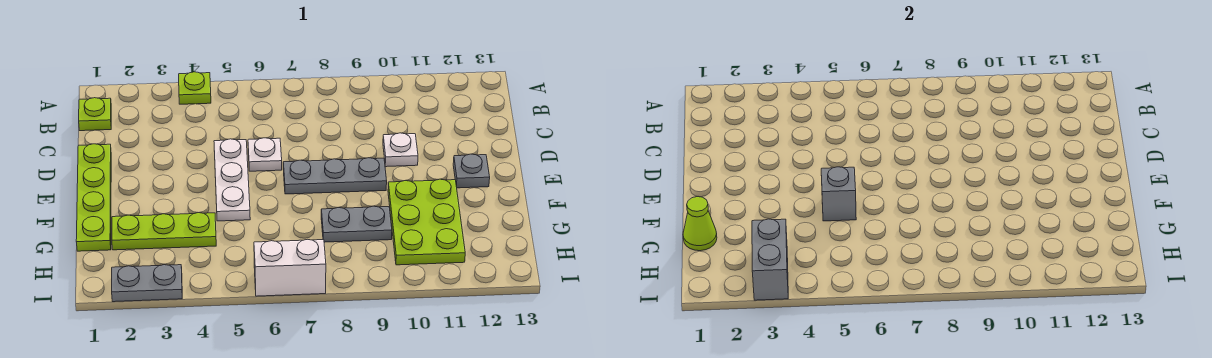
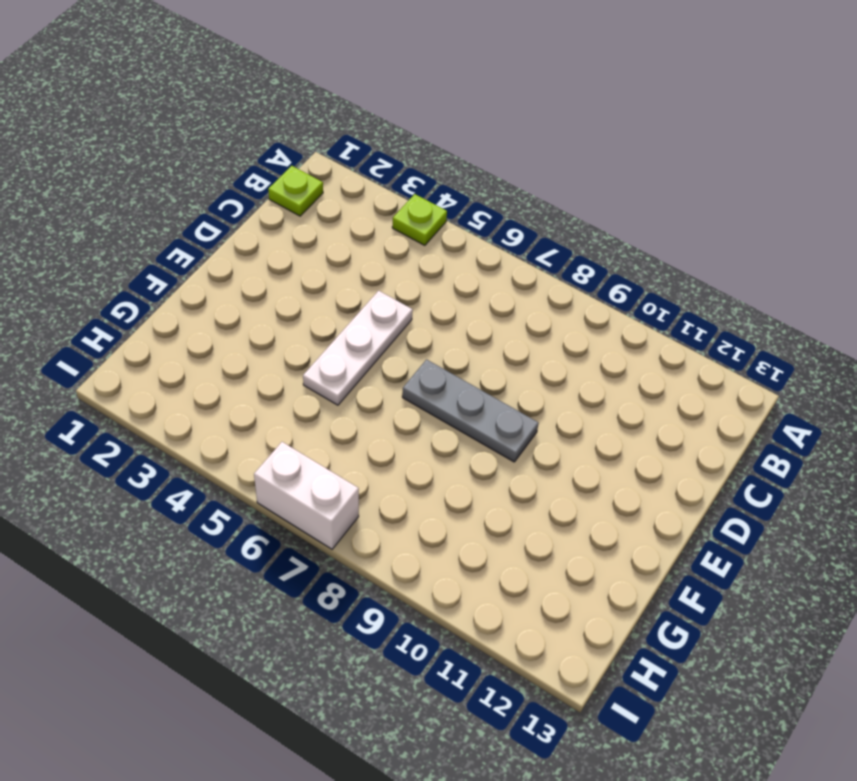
none -> lime 1x4 plate [76,144,111,251]
none -> white 1x1 plate [248,138,282,171]
none -> white 1x1 plate [383,133,418,167]

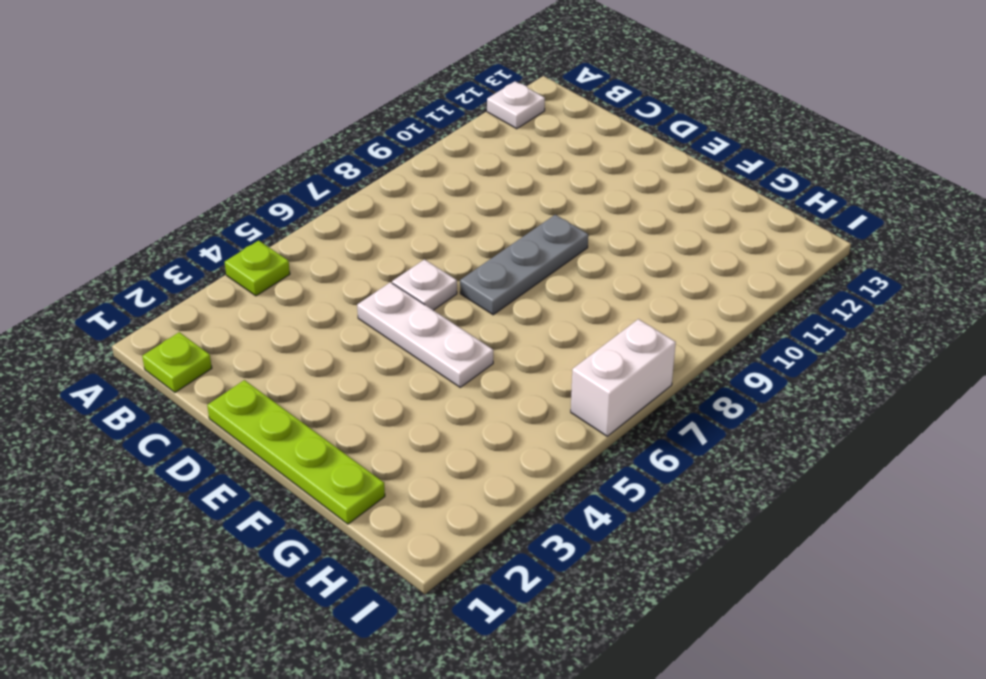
white 1x1 plate [487,81,545,129] -> white 1x1 plate moved to [383,133,418,167]
none -> grey 1x1 plate [453,154,490,188]
none -> lime 2x3 plate [388,179,465,265]
none -> lime 1x3 plate [112,213,216,250]

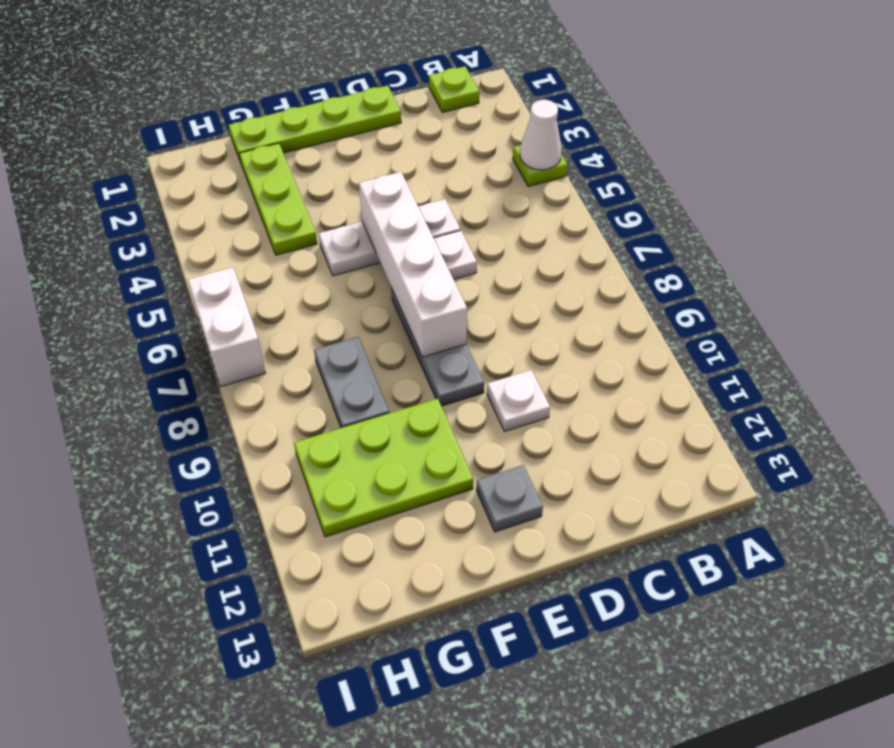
white 1x1 cone [520,100,562,170] -> none
white 1x4 brick [359,172,467,357] -> none
none -> grey 1x2 plate [112,265,182,302]
none -> grey 1x1 brick [821,167,856,221]
none -> lime 1x1 cone [683,197,717,251]

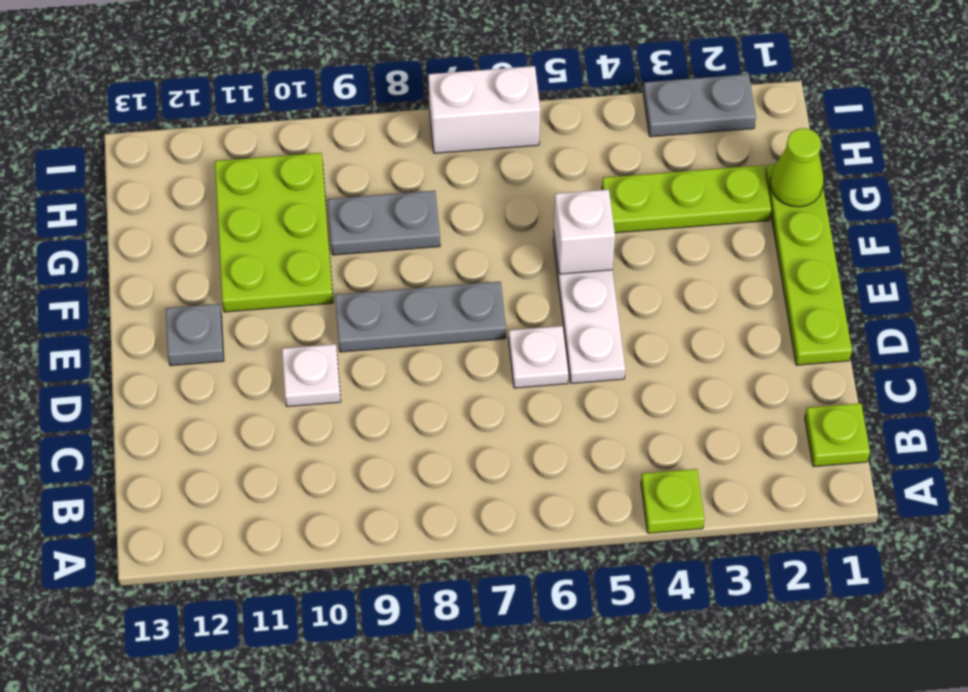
white 1x1 brick [554,189,615,274] -> grey 1x1 brick [821,167,856,221]
none -> grey 1x2 brick [752,219,788,300]

